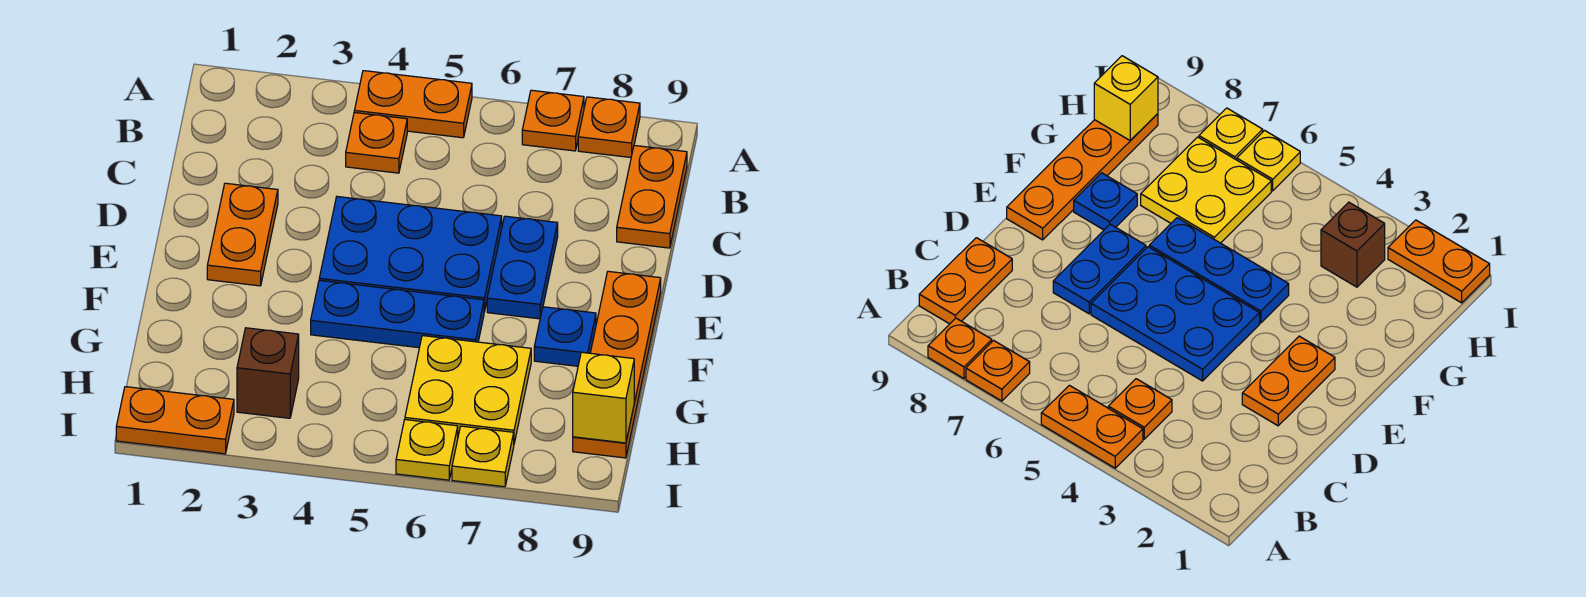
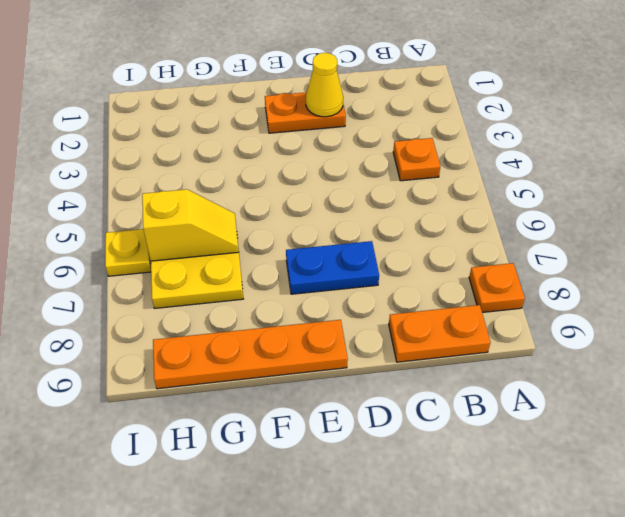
yellow 1x1 cone [306,53,343,117] -> none
yellow 1x2 slope [142,189,239,261] -> none
none -> orange 1x2 plate [354,71,472,138]
none -> orange 1x1 plate [522,90,584,151]
none -> blue 2x3 plate [319,197,502,312]

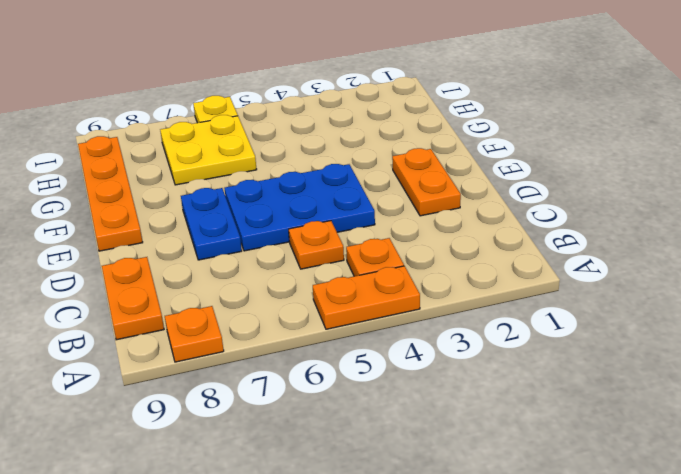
orange 1x1 plate [289,221,344,269] -> orange 1x1 plate moved to [522,90,584,151]
none -> blue 1x3 plate [311,280,484,348]
none -> blue 1x1 plate [534,307,596,366]
none -> brown 1x1 brick [237,328,299,418]

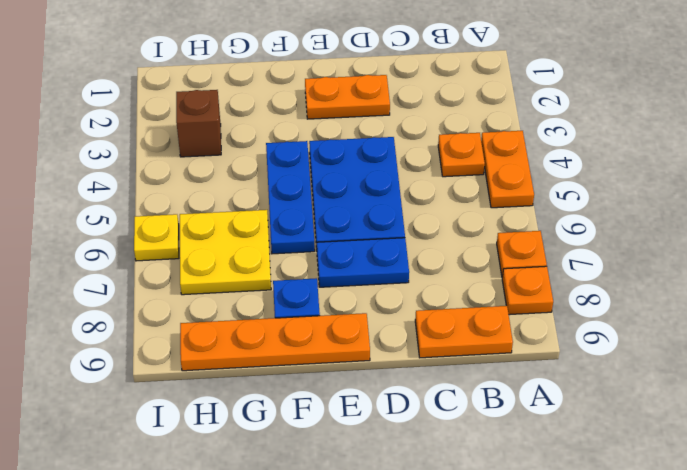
none -> orange 1x2 plate [116,387,234,454]
none -> yellow 1x1 plate [452,426,514,487]
none -> yellow 1x1 brick [573,352,634,443]

